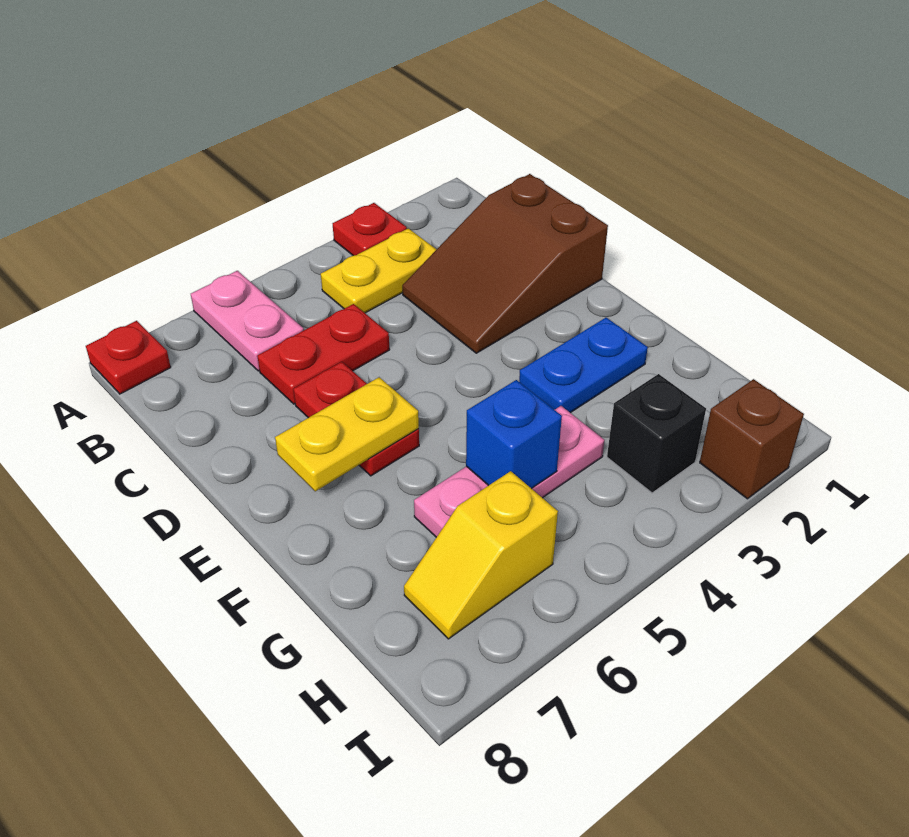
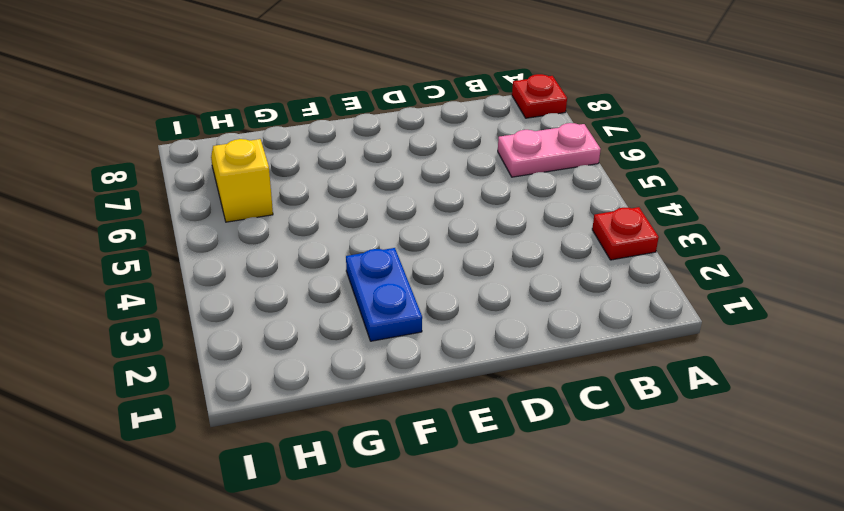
none -> yellow 1x2 plate [321,228,437,313]
none -> brown 2x3 slope [402,174,608,353]
none -> red 1x2 plate [257,304,389,404]

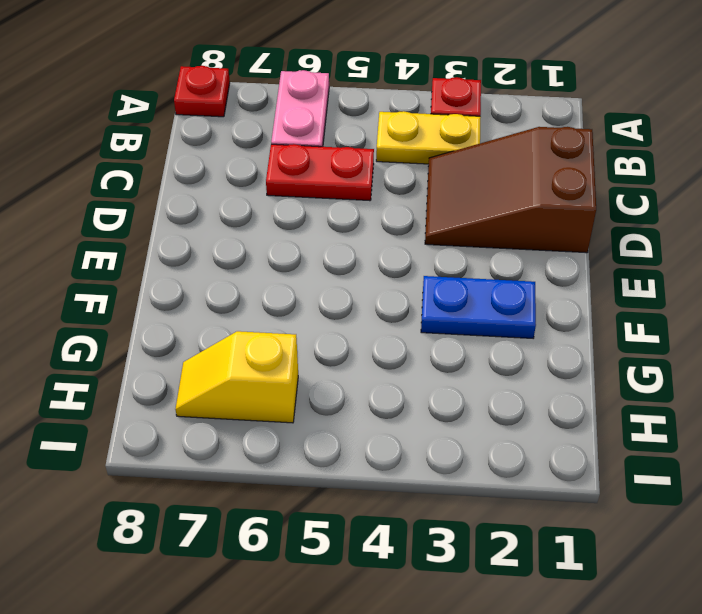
none -> red 1x2 plate [293,362,419,476]
none -> pink 1x3 plate [414,406,605,537]
none -> black 1x1 brick [607,374,706,493]

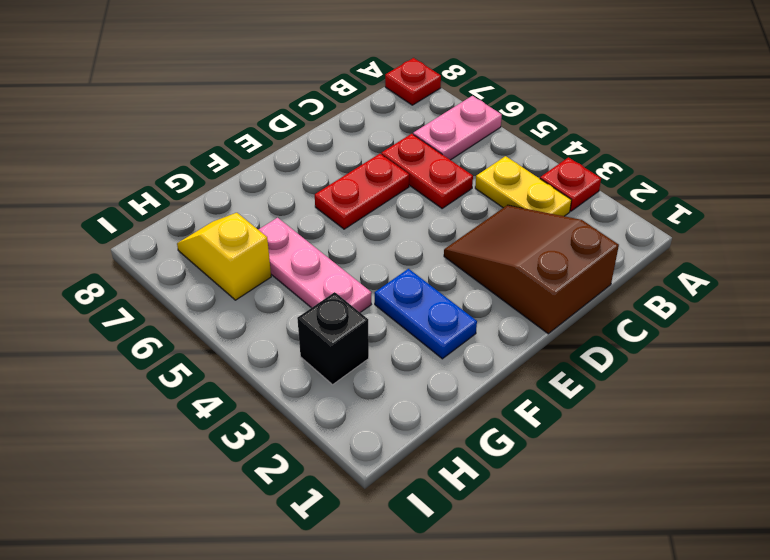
none -> brown 1x1 brick [700,379,804,499]
none -> yellow 1x2 plate [275,377,419,491]
none -> blue 1x1 brick [466,380,562,489]

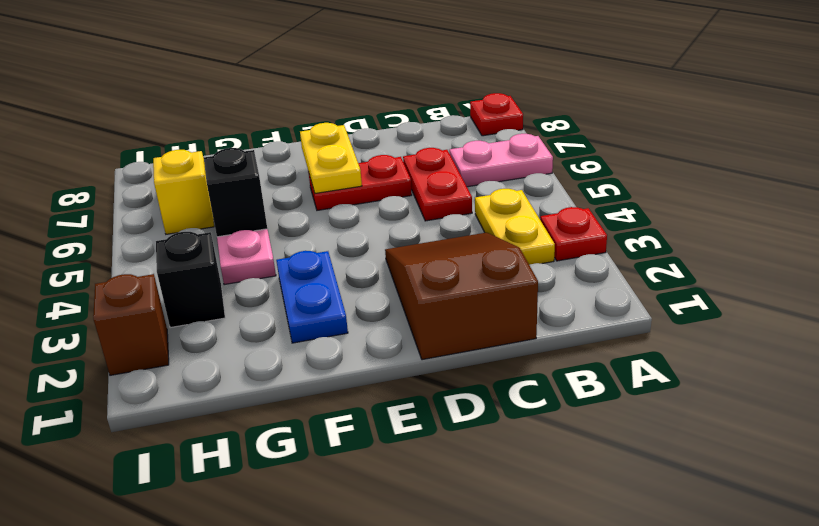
black 1x1 brick [204,148,267,237] -> blue 1x1 brick [466,380,562,489]

